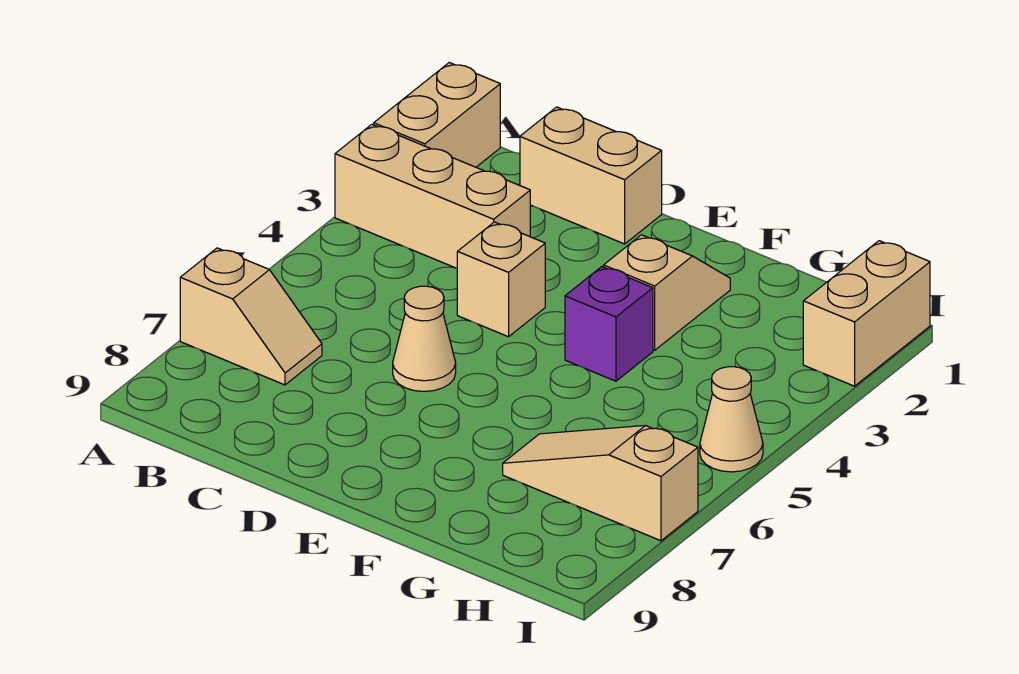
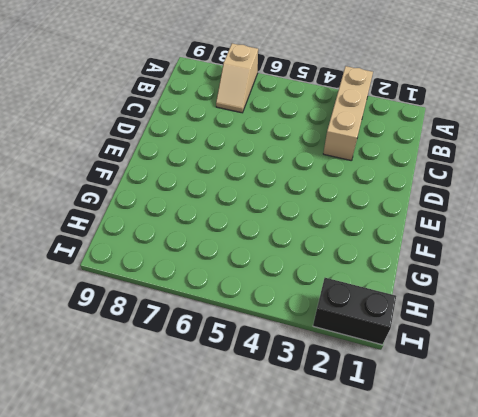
black 1x2 brick [313,278,396,345] -> tan 1x2 brick [803,241,930,386]
none -> tan 1x2 brick [374,63,500,167]
none -> tan 1x2 brick [520,107,662,244]

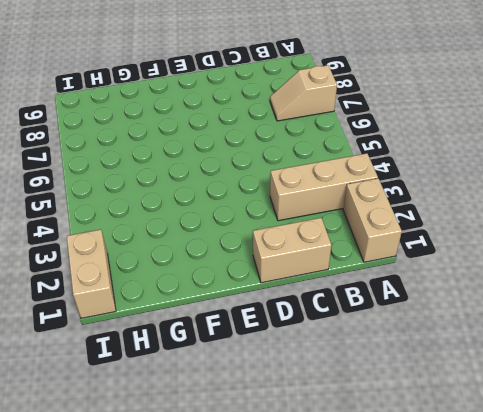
none -> tan 1x1 brick [457,222,545,337]
none -> tan 1x1 cone [393,286,456,392]

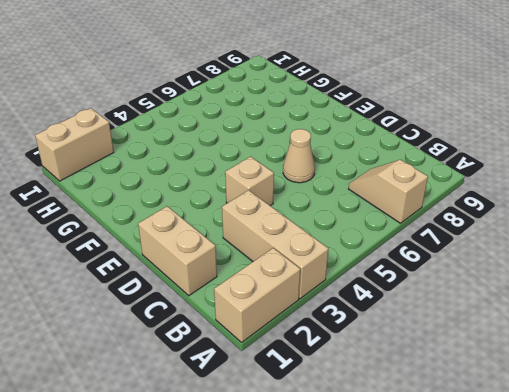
none -> tan 1x2 slope [604,235,730,350]
none -> purple 1x1 brick [565,267,653,381]

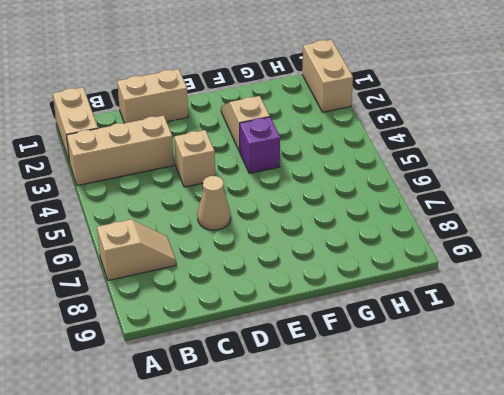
none -> tan 1x3 slope [503,426,698,541]
none -> tan 1x1 cone [700,367,763,472]

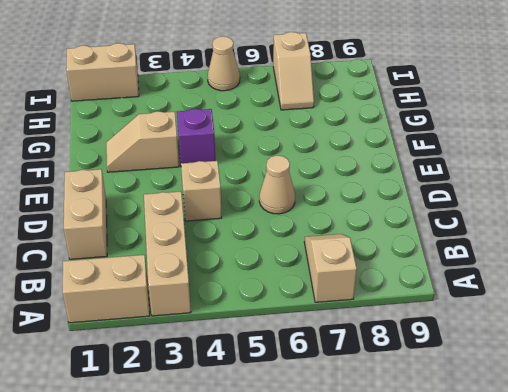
tan 1x2 slope [273,32,314,110] -> tan 1x3 slope [503,426,698,541]

